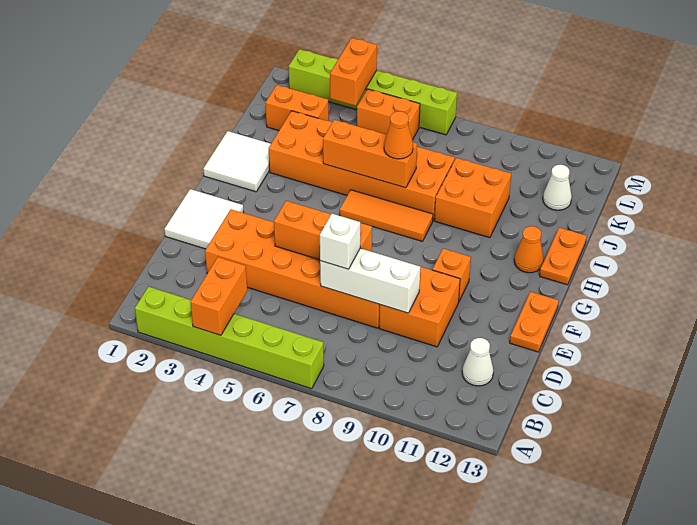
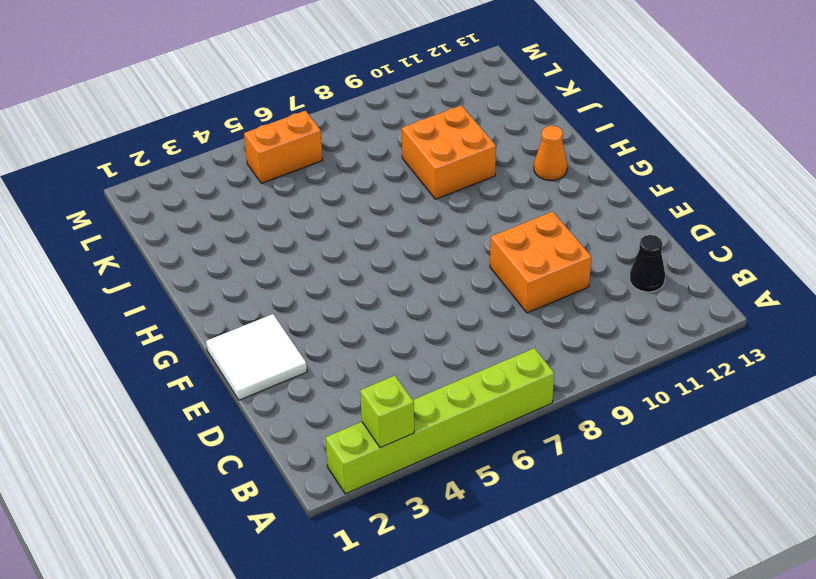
lime 1x1 brick [360,376,414,448] -> none
black 1x1 cone [630,235,665,292] -> white 1x1 cone [462,338,493,386]
none -> orange 2x6 brick [205,209,380,328]
none -> orange 1x2 plate [510,292,559,352]
none -> orange 1x1 brick [432,248,471,301]

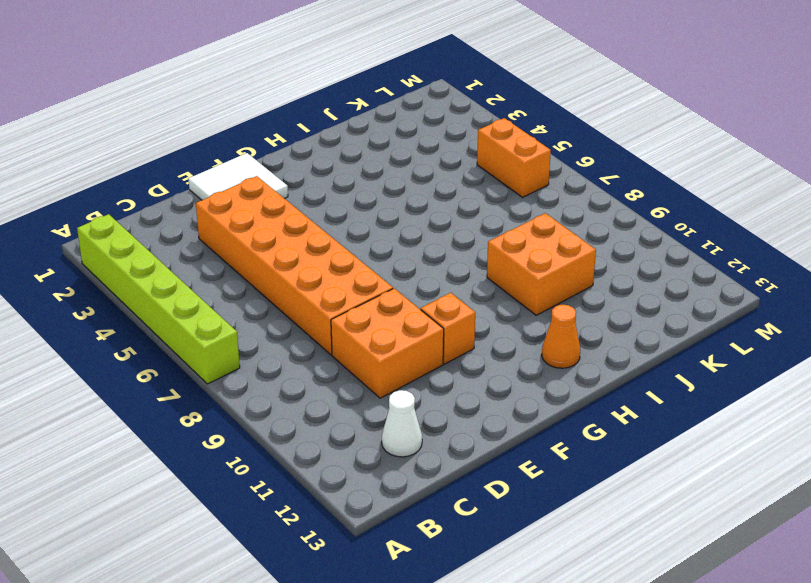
none -> orange 1x2 plate [510,292,559,352]
none -> white 2x2 tile [203,131,271,192]
none -> orange 1x3 tile [340,190,433,241]

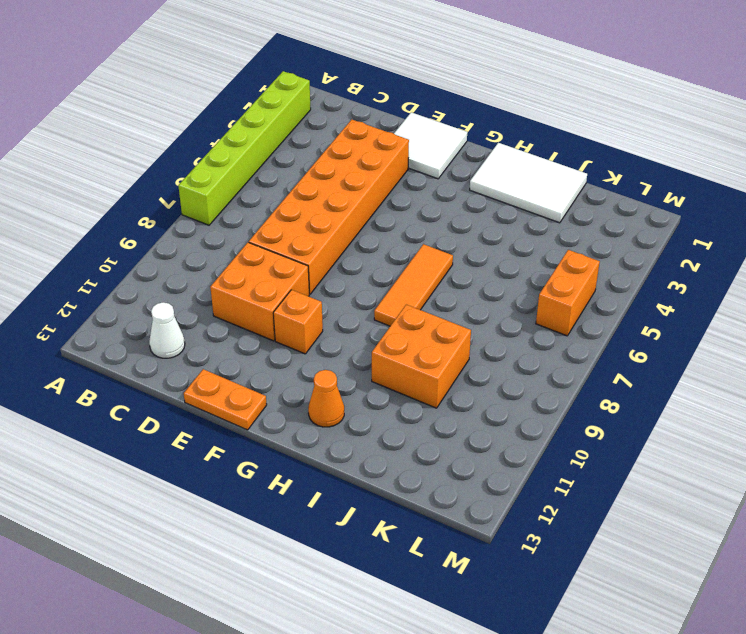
white 2x3 tile [470,143,587,223] -> white 2x2 tile [203,131,271,192]
none -> orange 1x2 plate [540,228,587,285]
none -> orange 2x6 brick [269,111,455,220]
none -> orange 1x2 brick [265,85,329,130]

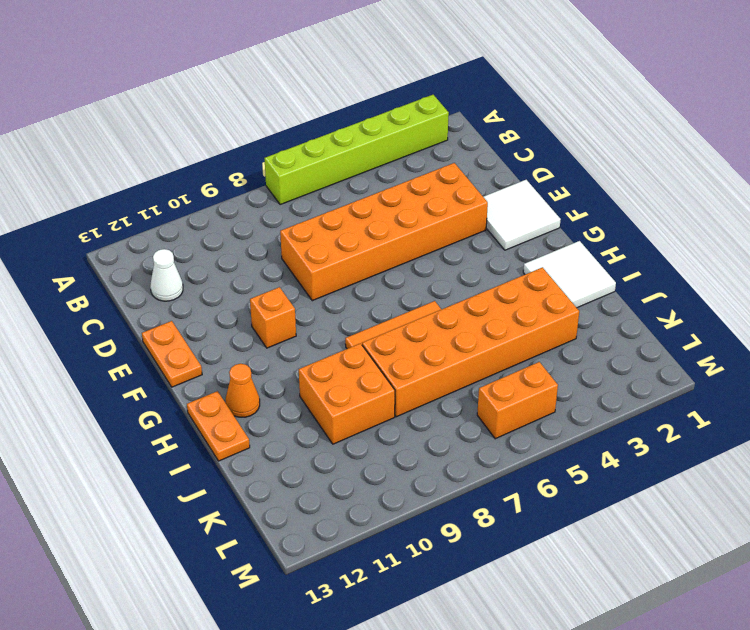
none -> orange 2x2 brick [379,267,460,347]
none -> orange 1x2 brick [265,85,329,130]
none -> white 1x1 cone [543,165,572,210]

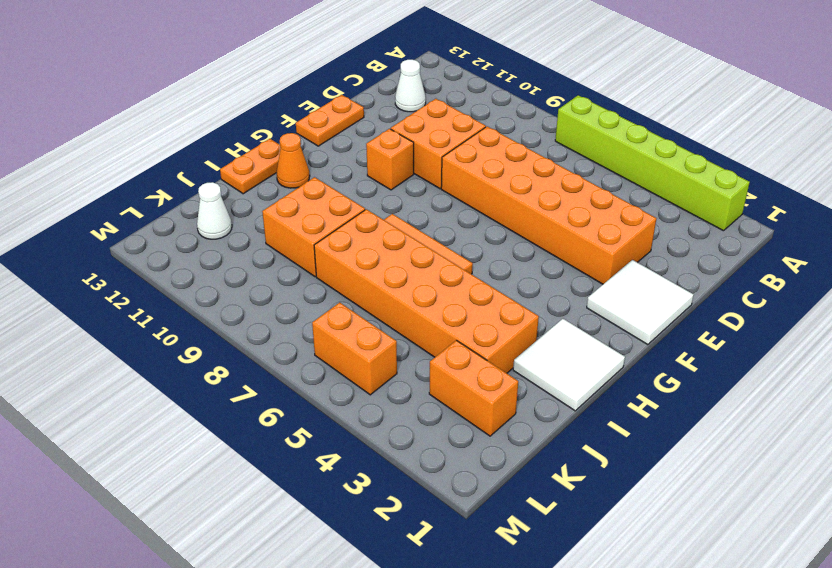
none -> lime 1x6 brick [289,49,457,135]
none -> orange 1x2 brick [190,257,247,335]
none -> white 1x3 brick [320,248,420,313]

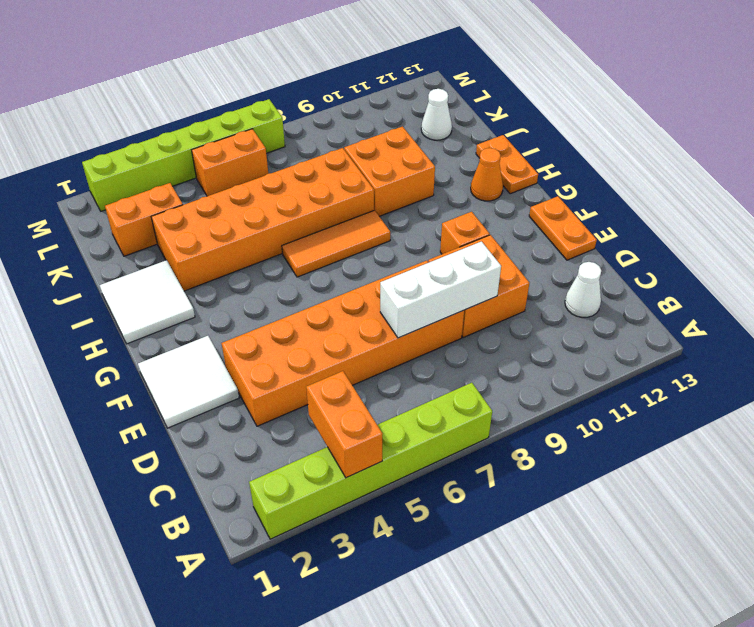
none -> orange 1x3 brick [274,201,372,260]
none -> orange 1x3 brick [323,120,417,188]
none -> orange 1x2 brick [330,38,377,106]

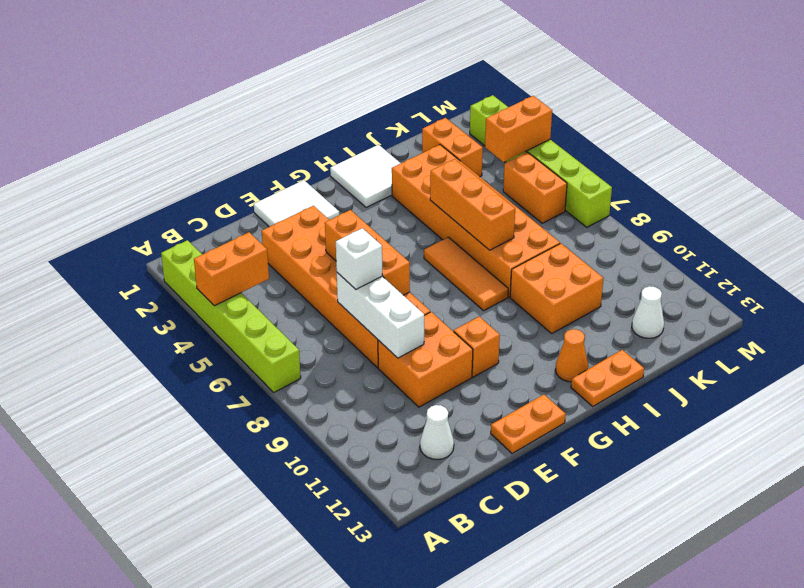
none -> orange 1x1 cone [384,111,413,159]

